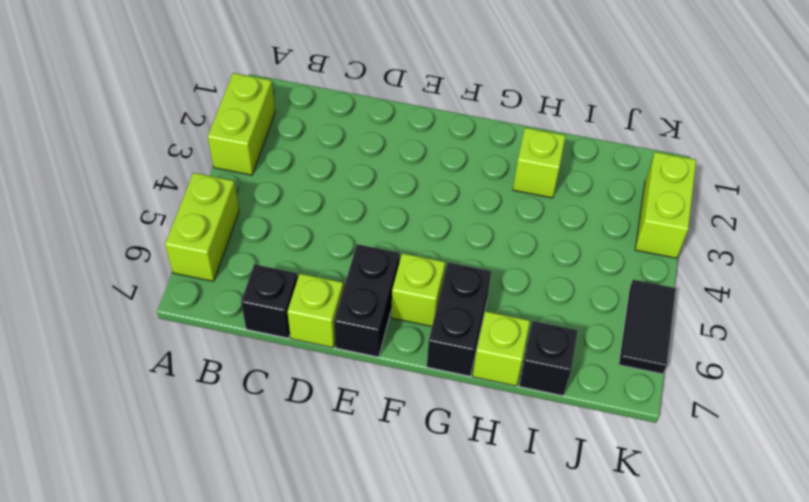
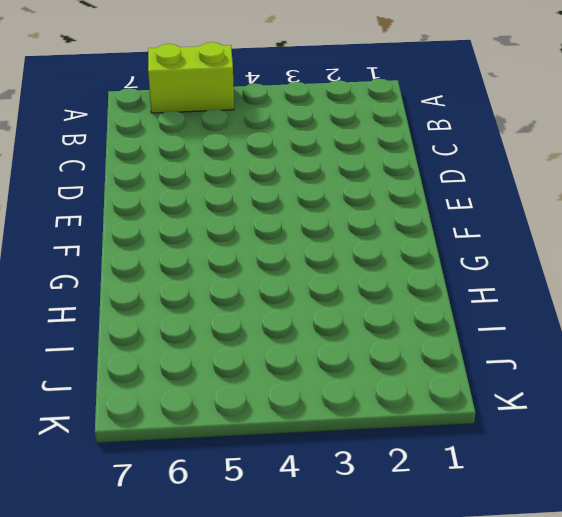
none -> lime 1x2 brick [208,73,275,175]
none -> black 1x1 brick [241,264,298,338]
none -> lime 1x1 brick [287,274,343,348]

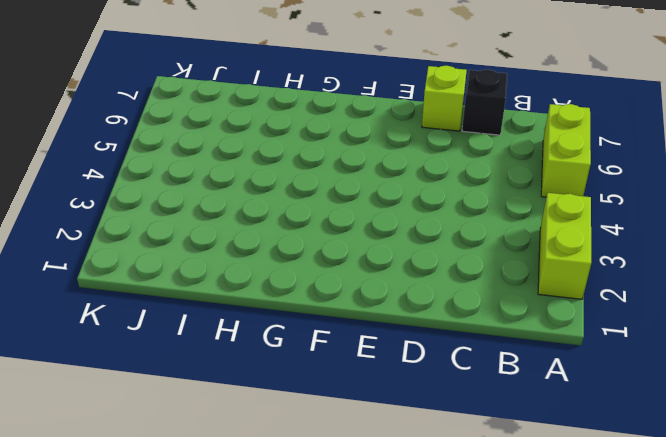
none -> black 1x2 brick [334,244,400,357]
none -> lime 1x1 brick [391,253,445,326]
none -> black 1x2 brick [427,262,491,376]

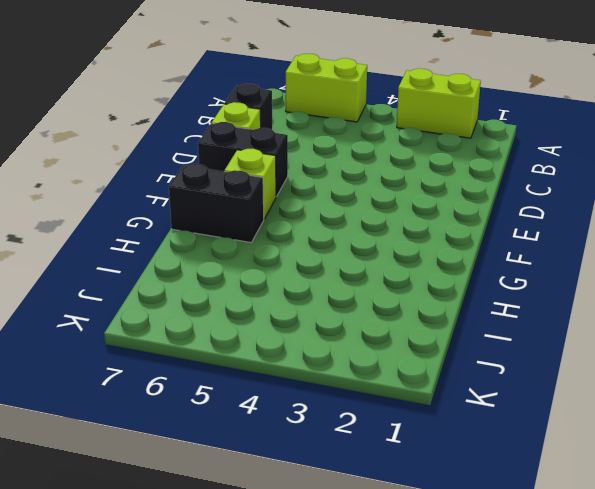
none -> lime 1x1 brick [513,128,566,198]
none -> lime 1x1 brick [473,311,530,386]
none -> black 1x1 brick [519,321,578,396]

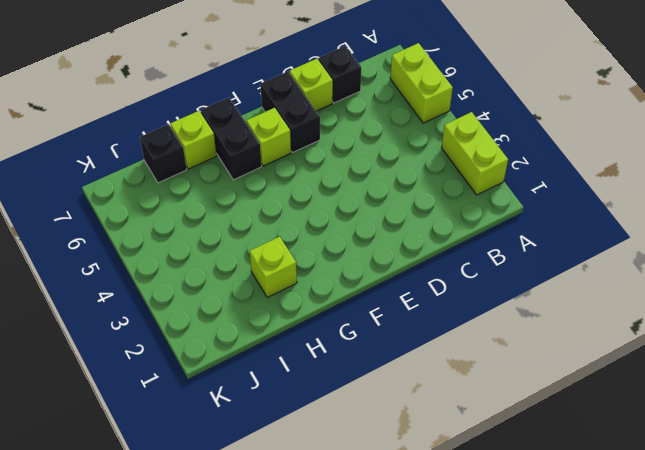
none -> lime 1x2 brick [635,152,696,258]
none -> black 1x2 tile [619,280,676,374]

